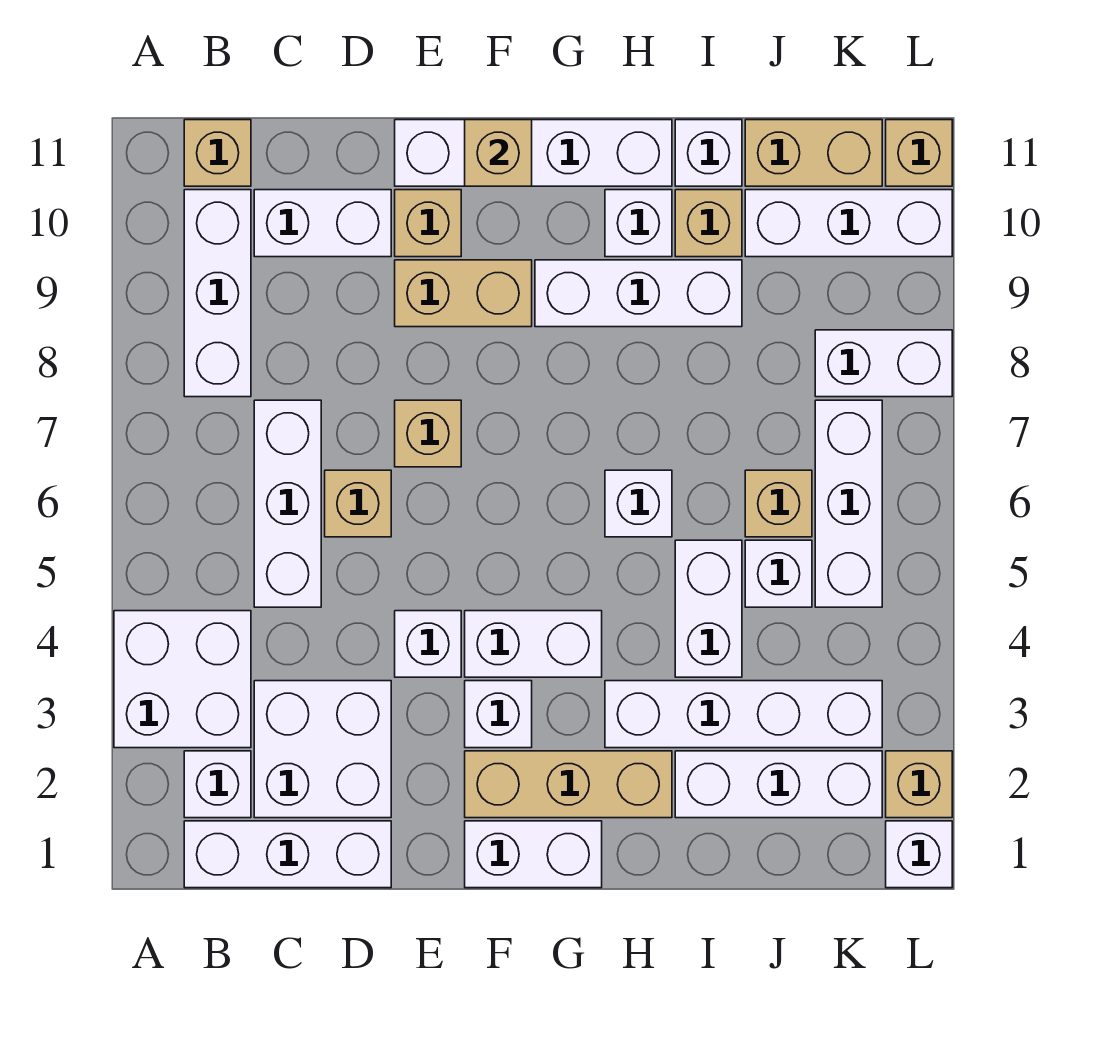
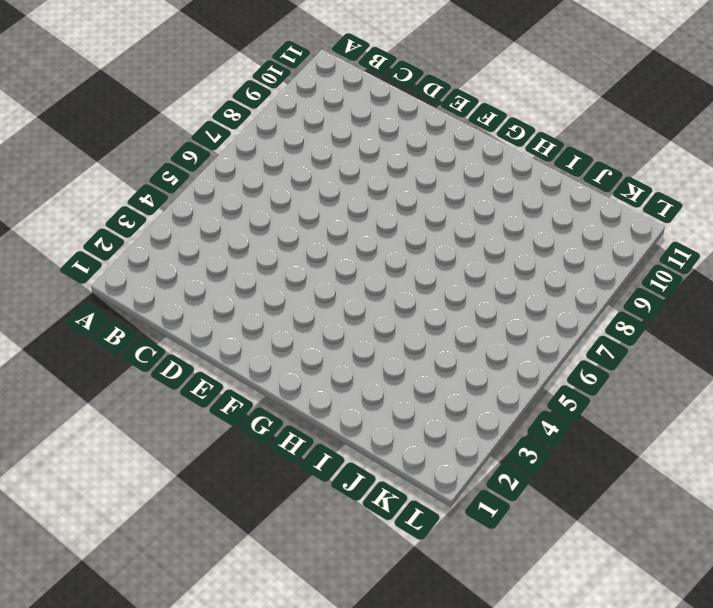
none -> white 2x2 brick [114,611,251,748]
none -> white 1x3 brick [184,821,391,888]
none -> white 1x1 brick [184,751,251,818]
none -> white 1x3 brick [184,190,251,397]

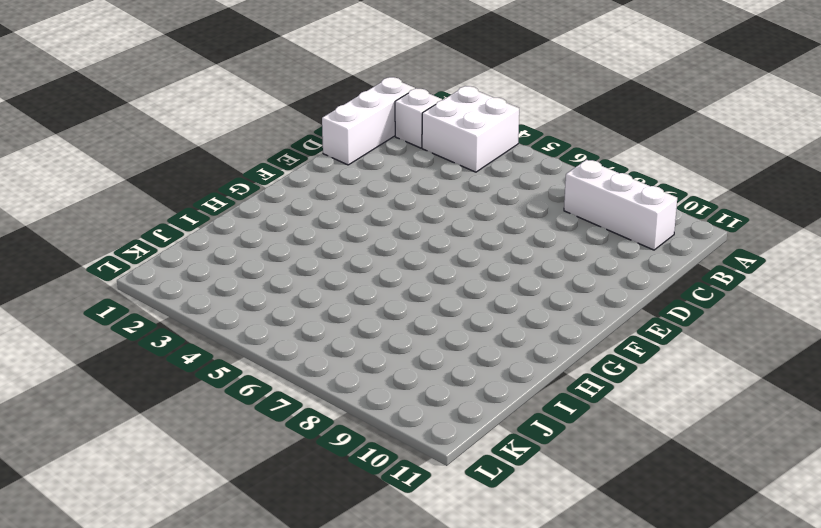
none -> tan 1x1 brick [184,120,251,186]
none -> white 2x2 brick [254,681,391,818]
none -> white 1x3 brick [254,400,321,607]
none -> white 1x2 brick [254,190,391,257]

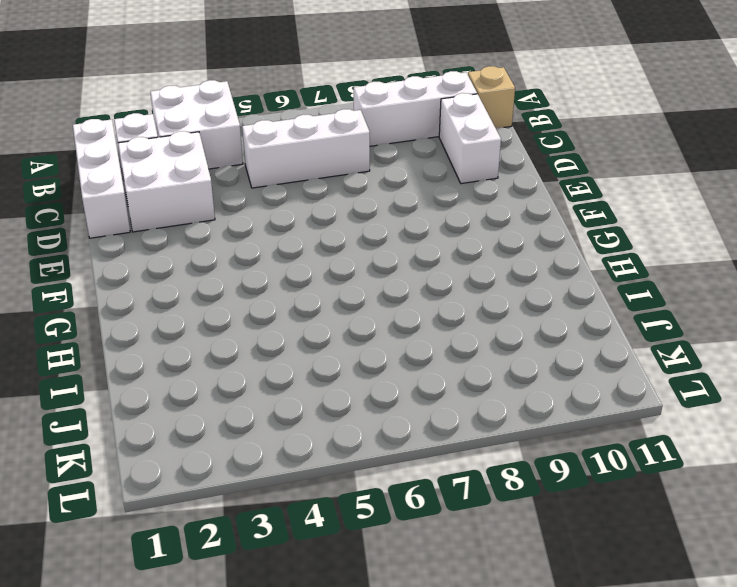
none -> tan 1x1 brick [325,470,391,537]
none -> white 1x1 brick [395,611,461,677]
none -> tan 1x1 brick [395,400,461,467]
none -> tan 1x2 brick [395,260,532,327]

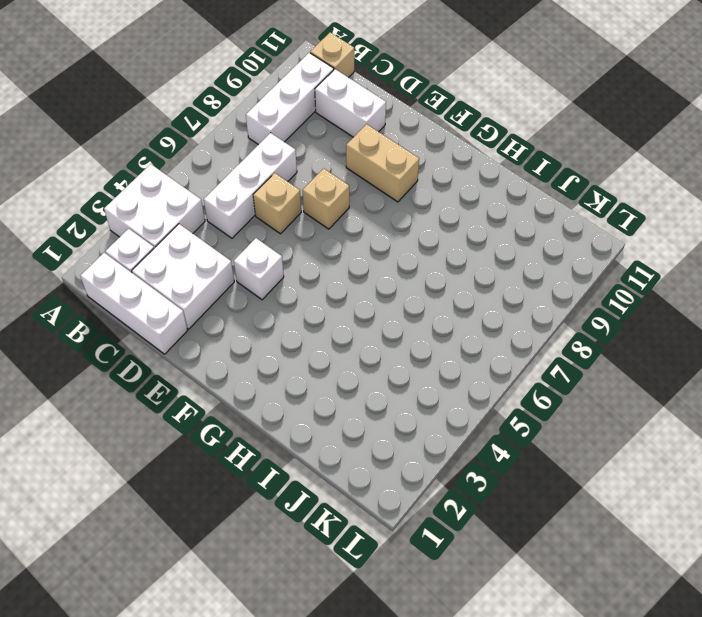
none -> tan 1x1 brick [395,190,461,257]
none -> white 1x4 brick [395,120,672,186]
none -> white 1x2 brick [465,821,602,888]
none -> tan 1x3 brick [465,751,672,818]

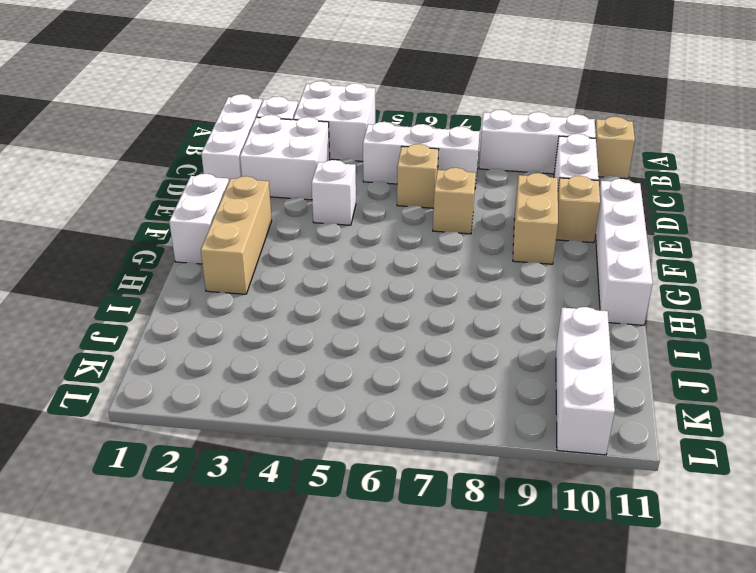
none -> white 1x1 brick [465,681,532,748]
none -> white 1x2 brick [465,611,602,677]
none -> white 1x3 brick [535,260,742,327]
none -> white 1x4 brick [605,681,882,748]

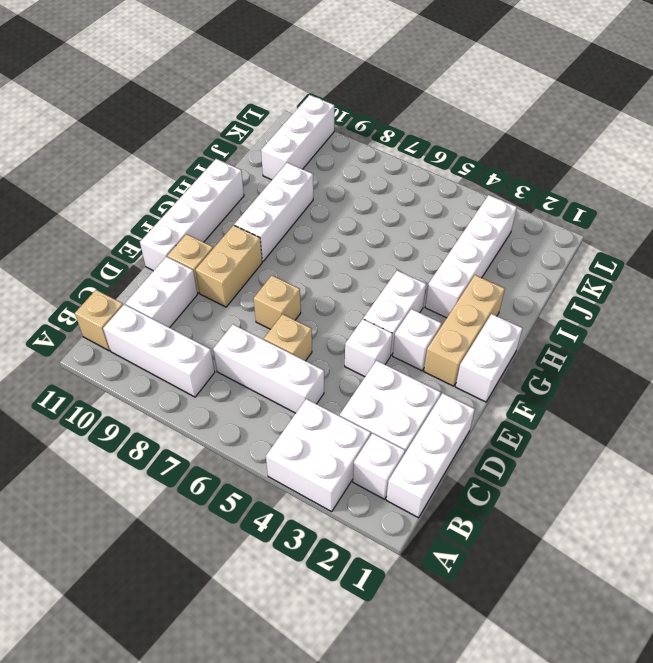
none -> white 1x1 brick [605,470,672,537]
none -> white 1x1 brick [605,190,672,257]
none -> white 1x3 brick [675,751,882,818]
none -> white 1x2 brick [675,540,742,677]

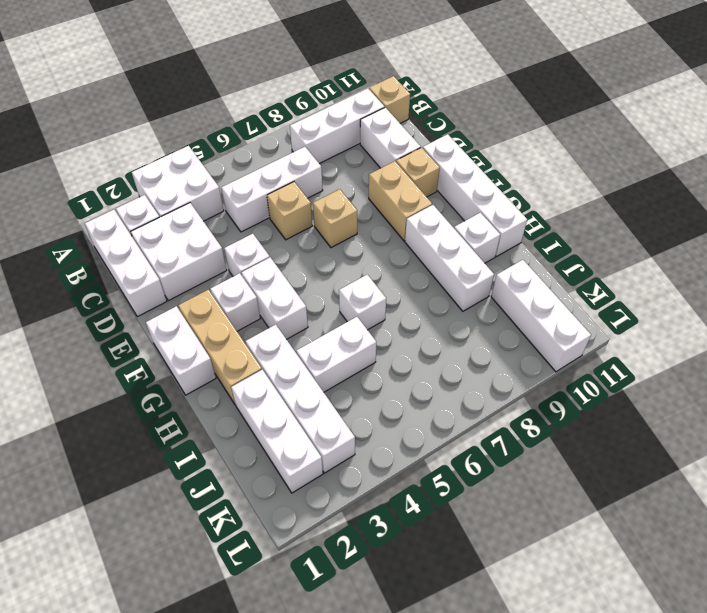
none -> tan 1x1 brick [675,190,742,257]
none -> white 1x1 brick [675,120,742,186]
none -> white 1x1 brick [745,540,812,607]
none -> tan 1x1 brick [745,470,812,537]

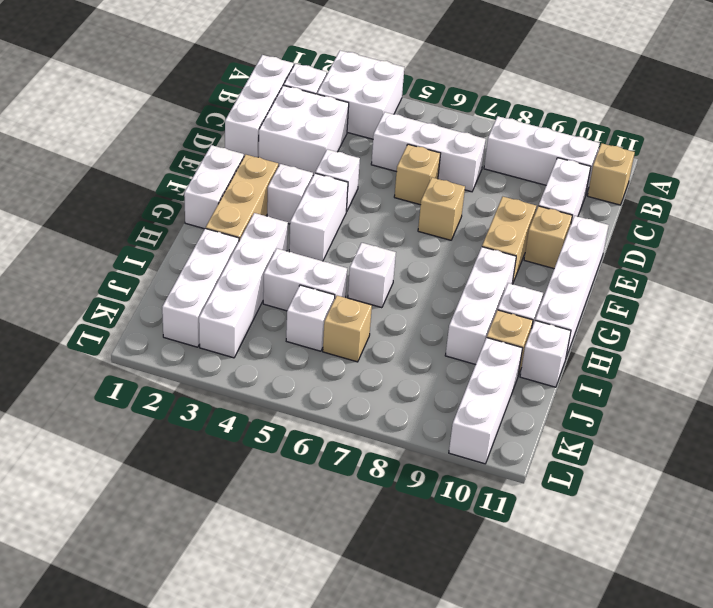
none -> tan 1x2 brick [745,120,882,186]
none -> white 1x3 brick [815,400,882,607]
none -> white 1x2 brick [815,330,952,397]
none -> white 1x1 brick [886,821,952,888]

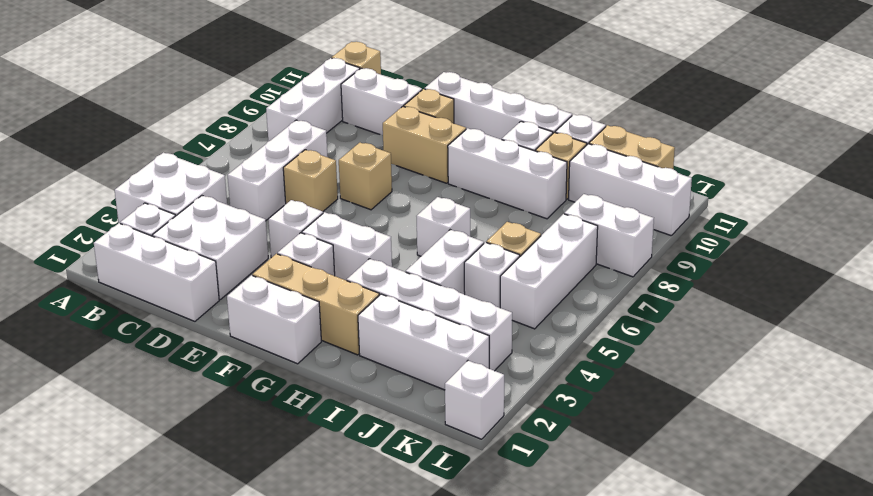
none -> tan 1x1 brick [886,751,952,818]
none -> tan 1x1 brick [886,120,952,186]
none -> tan 1x1 brick [465,120,532,186]

